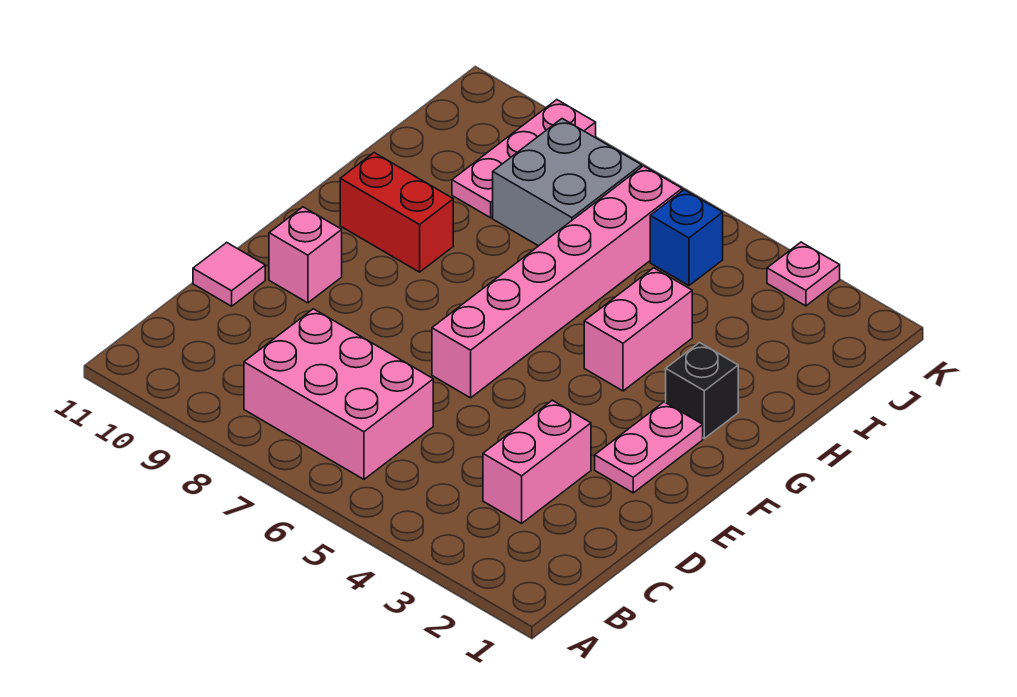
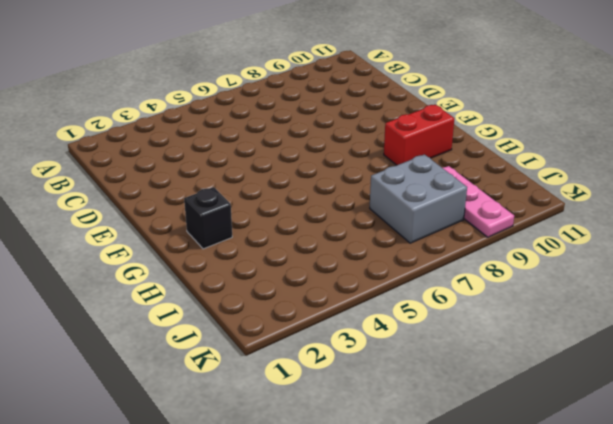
none -> pink 2x3 brick [244,309,433,479]
none -> pink 1x2 brick [483,400,591,523]
none -> pink 1x1 tile [193,243,265,306]

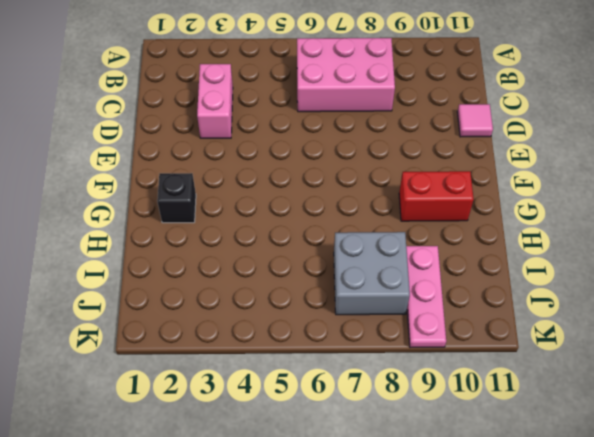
none -> pink 1x2 plate [595,402,703,493]
none -> pink 1x6 brick [432,166,682,398]
none -> pink 1x1 brick [269,207,342,303]

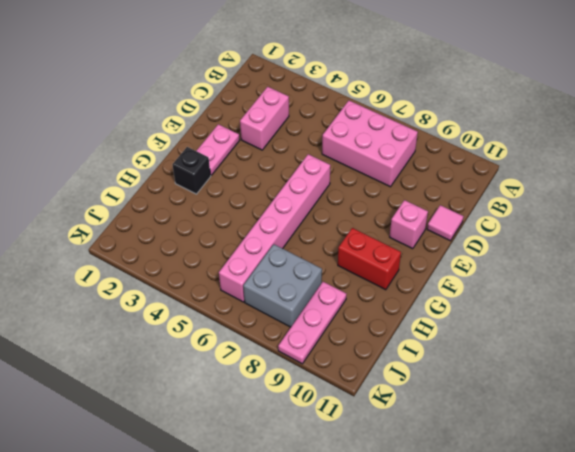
none -> pink 1x2 brick [584,268,692,391]
none -> blue 1x1 brick [650,190,723,286]
none -> pink 1x1 plate [767,242,840,306]

